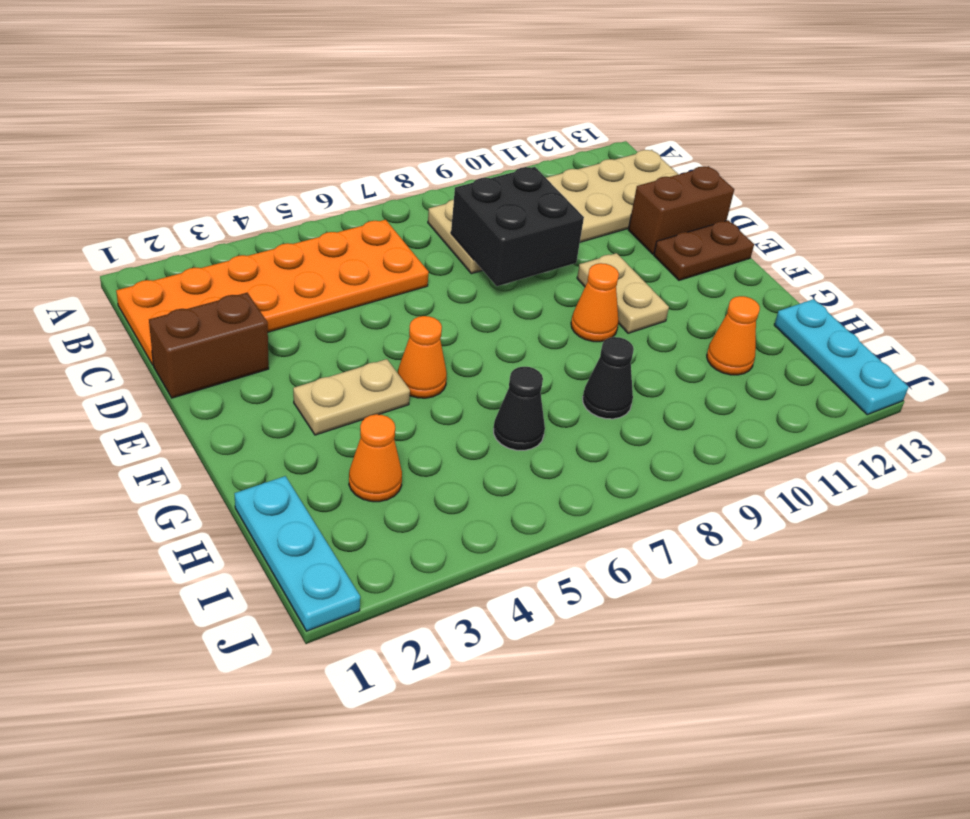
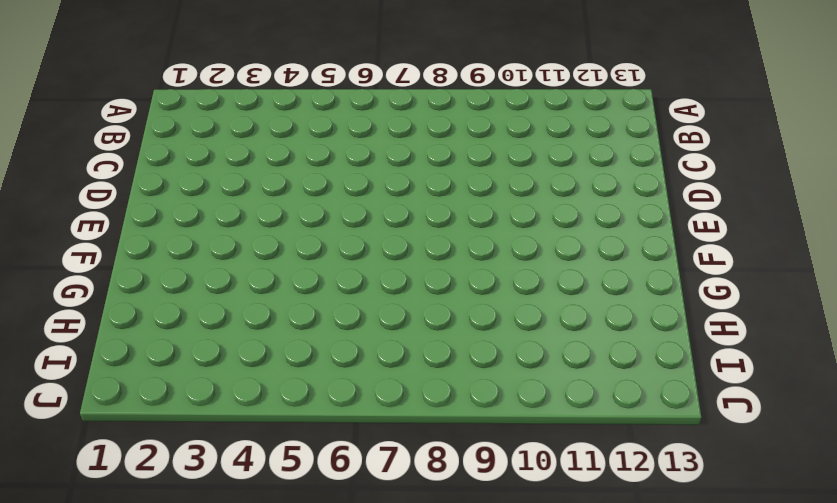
none -> orange 2x6 plate [116,220,429,365]
none -> tan 2x6 plate [428,150,678,274]
none -> brown 1x2 brick [149,293,269,398]

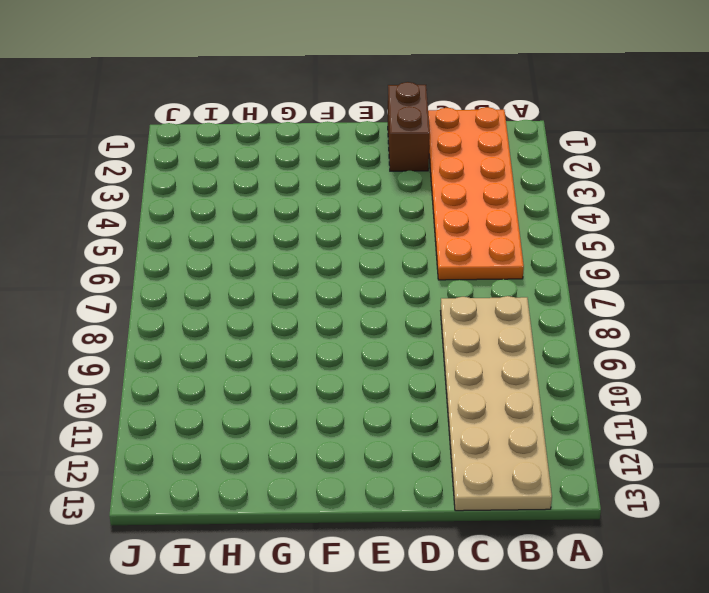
none -> brown 1x2 brick [628,166,734,254]
none -> tan 1x2 plate [577,253,669,333]
none -> brown 1x2 plate [654,220,754,280]

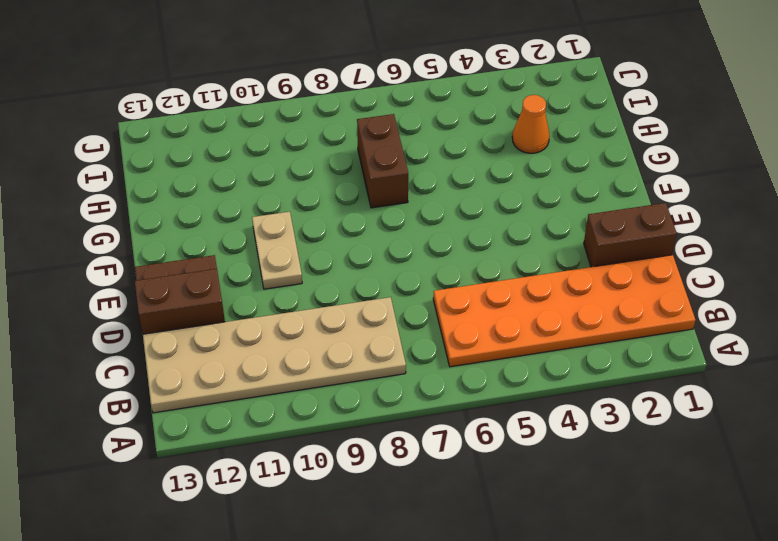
brown 1x2 brick [357,114,408,208] -> none
none -> tan 1x2 plate [293,359,410,435]
none -> orange 1x1 cone [398,316,447,398]
none -> orange 1x1 cone [571,263,619,342]

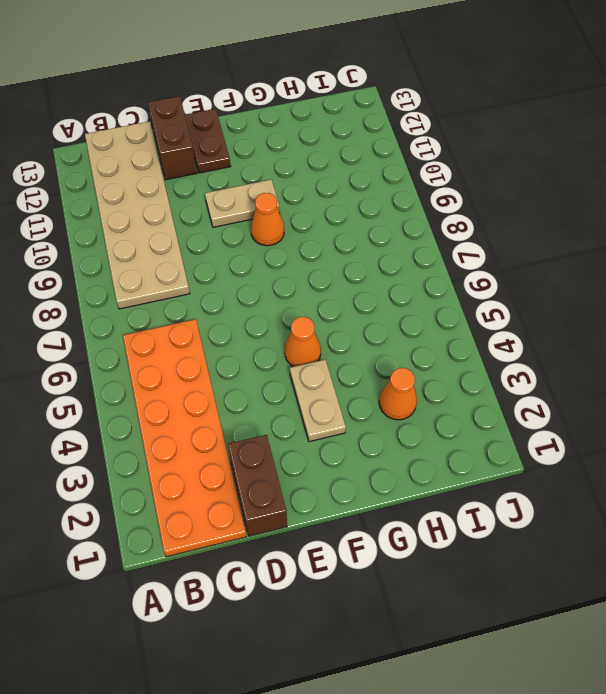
none -> cyan 1x3 plate [234,476,360,631]
none -> black 1x1 cone [493,367,545,450]
none -> black 1x1 cone [583,337,634,419]

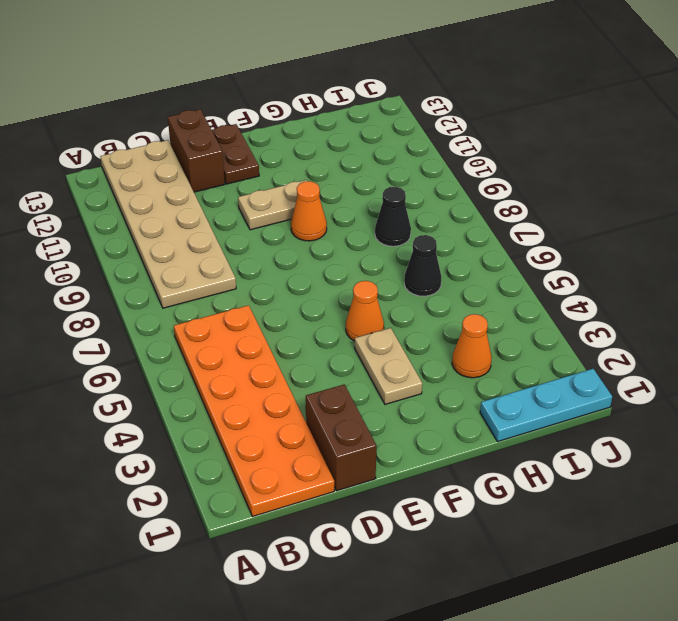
none -> orange 1x1 cone [707,296,760,375]
none -> cyan 1x3 plate [774,299,909,415]
none -> black 2x2 brick [451,167,584,286]

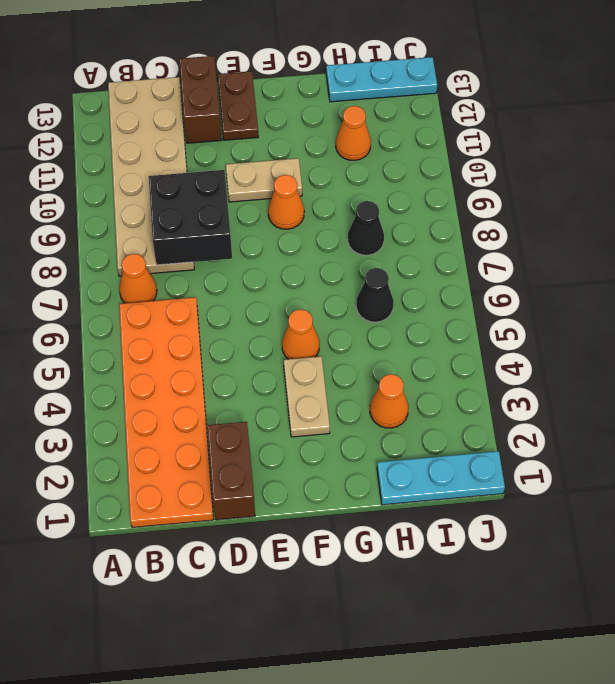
orange 1x1 cone [119,254,157,303] -> none

